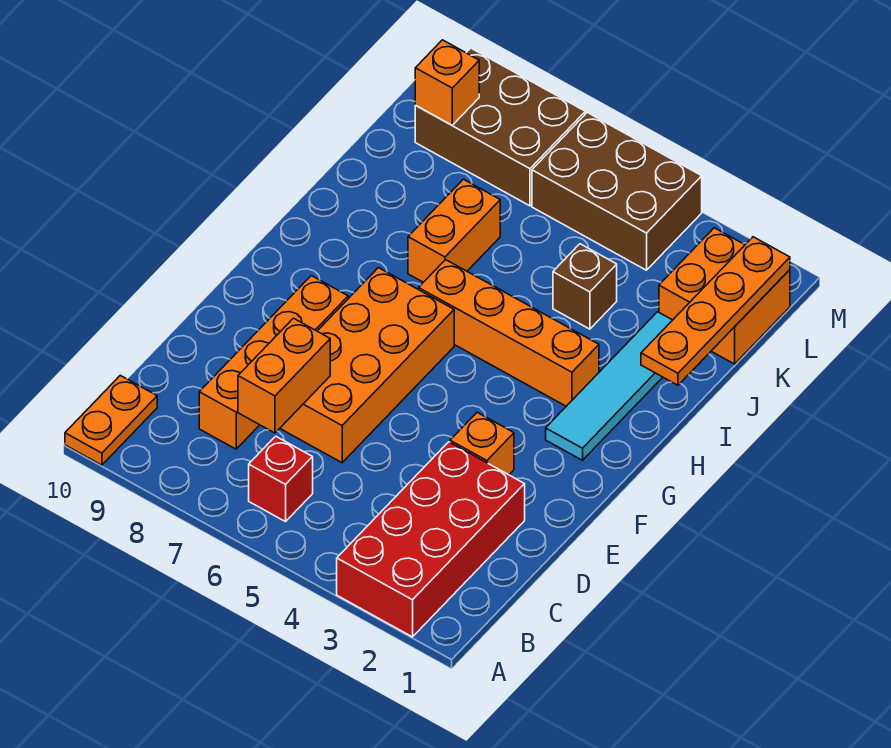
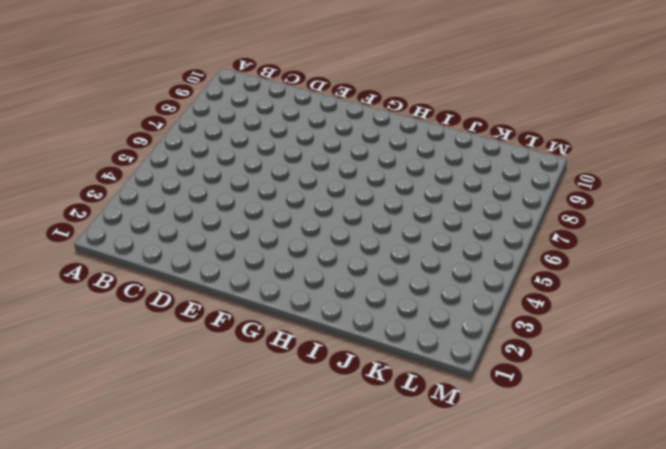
none -> red 2x4 brick [337,442,525,637]
none -> orange 1x2 plate [65,375,157,465]
none -> red 1x1 brick [249,436,313,522]

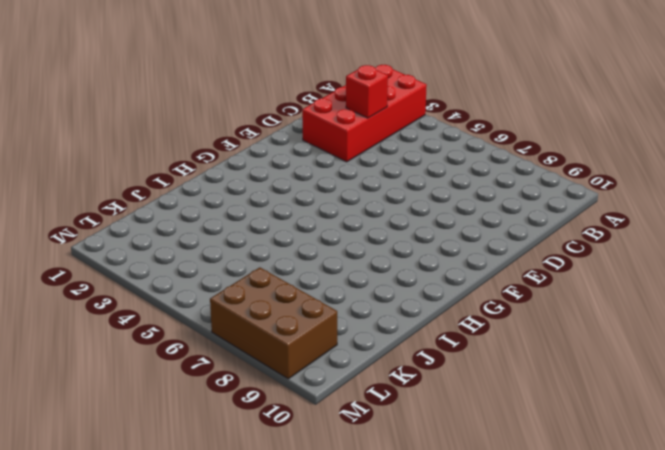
red 1x1 brick [346,65,388,118] -> red 1x1 brick moved to [249,436,313,522]
none -> orange 1x2 plate [65,375,157,465]
none -> orange 1x4 brick [199,276,348,449]
none -> orange 2x4 brick [280,268,454,463]

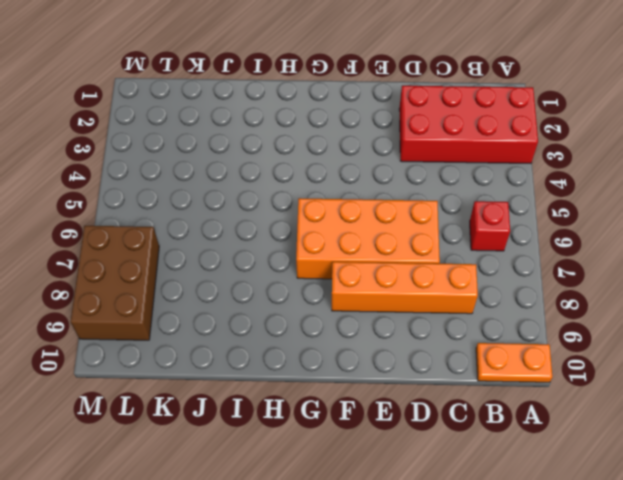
none -> orange 1x1 brick [450,412,514,475]
none -> cyan 1x4 tile [546,312,672,460]
none -> orange 1x4 brick [419,260,599,406]

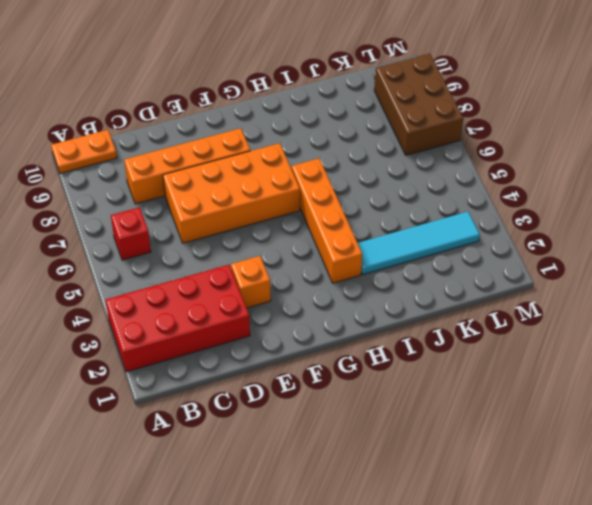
cyan 1x4 tile [358,212,480,275] -> cyan 1x4 tile moved to [546,312,672,460]
none -> orange 1x2 brick [408,179,500,282]
none -> brown 1x1 brick [553,244,617,329]
none -> orange 2x2 brick [659,228,790,364]

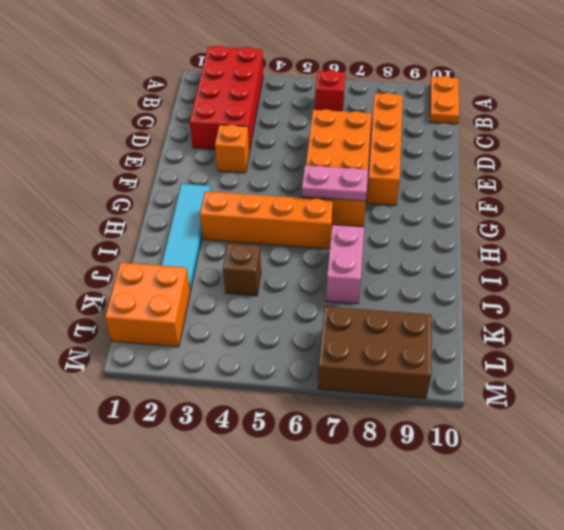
pink 1x2 plate [302,165,368,201] -> none
pink 1x2 brick [326,225,364,304] -> orange 1x2 brick [408,179,500,282]
none -> brown 2x3 brick [532,113,702,270]
none -> orange 1x2 brick [238,318,330,433]
none -> orange 1x4 plate [641,237,790,385]

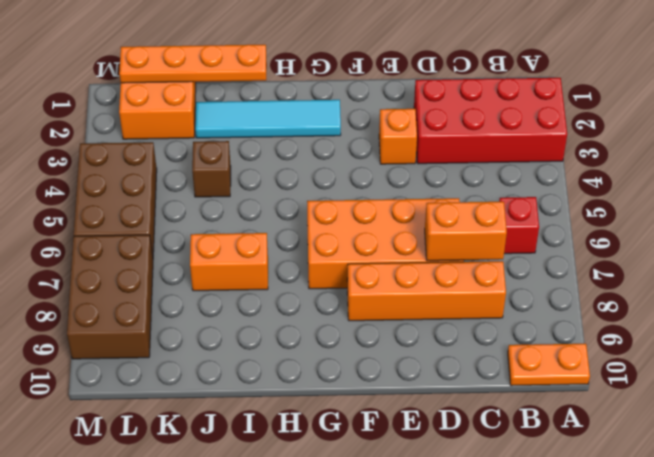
none -> orange 1x4 brick [419,260,599,406]
none -> orange 1x1 brick [415,40,479,125]

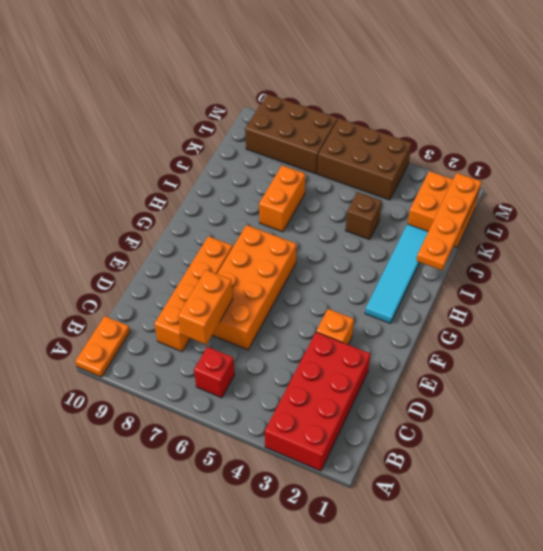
none -> orange 1x4 brick [419,260,599,406]
none -> orange 1x1 brick [415,40,479,125]

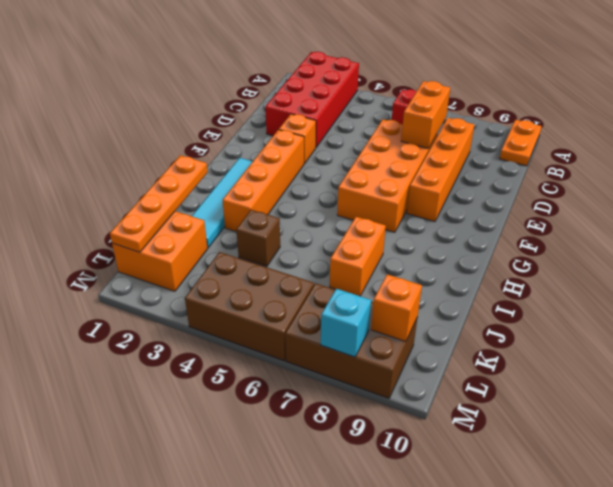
orange 1x4 brick [223,130,304,232] -> orange 1x4 brick turned to [419,260,599,406]
cyan 1x1 brick [321,289,371,357] -> none

